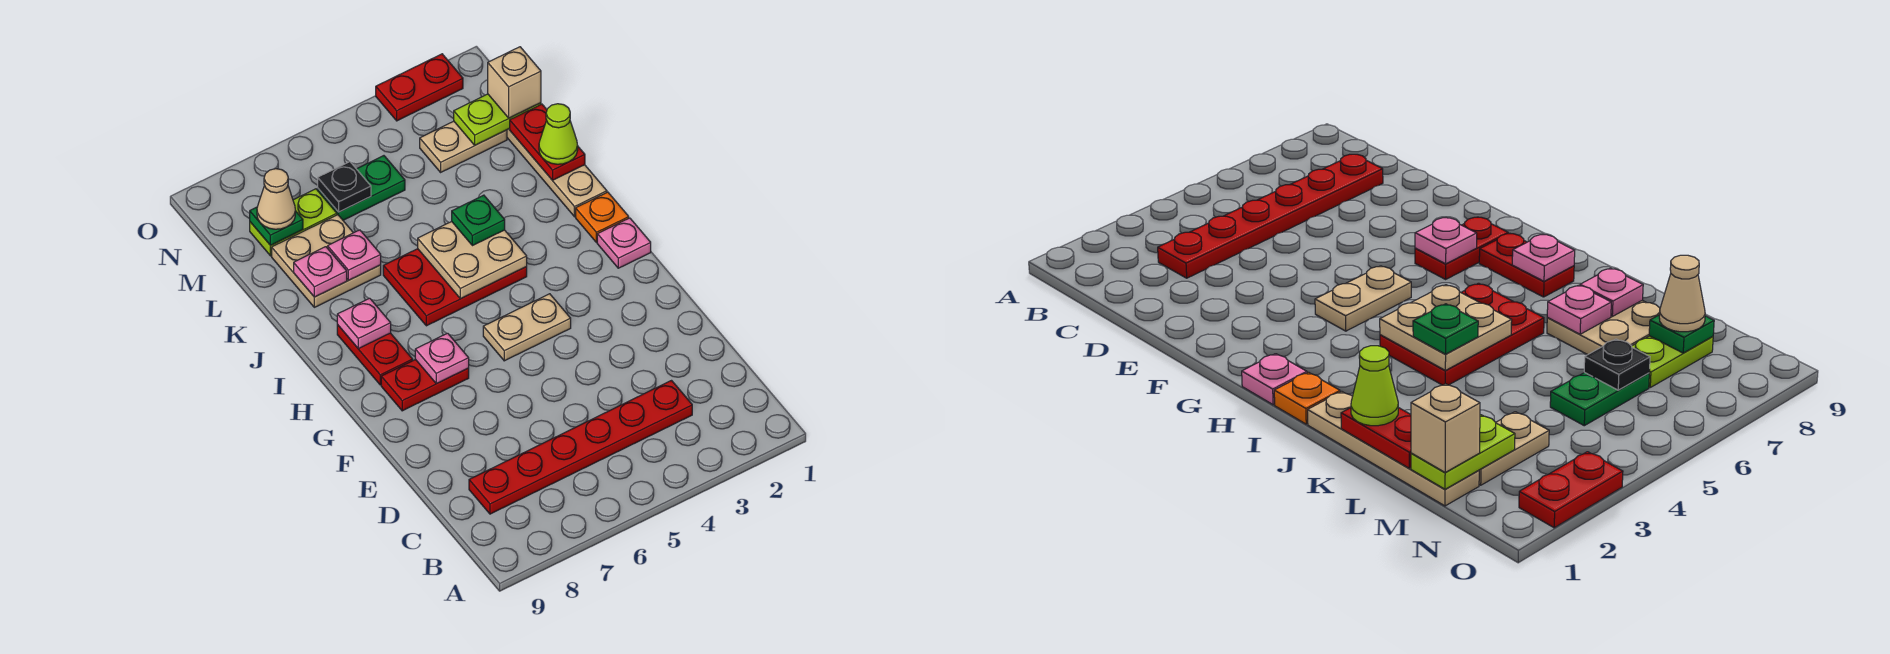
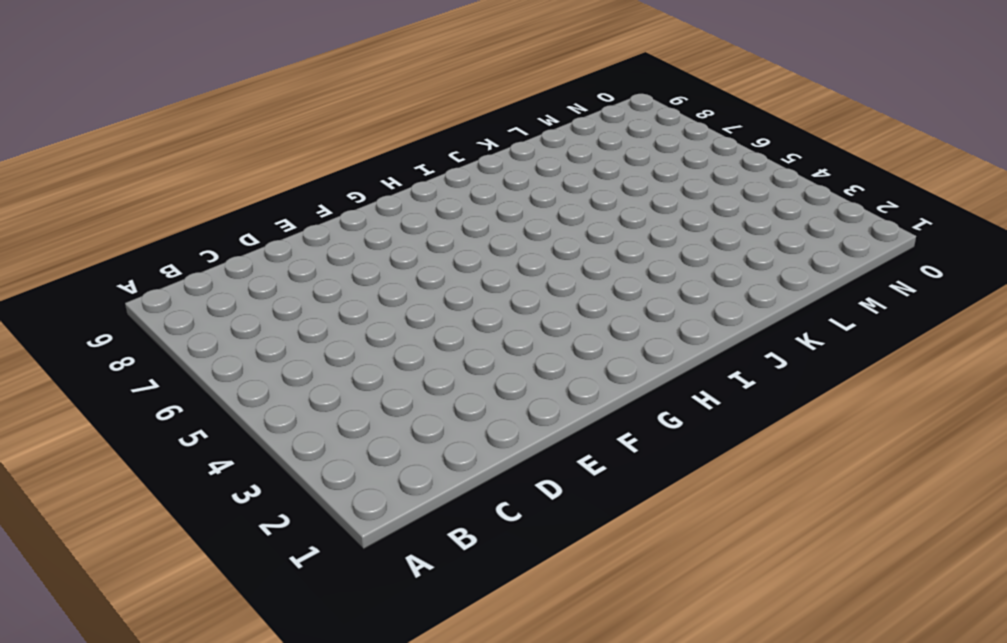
none -> red 1x6 plate [469,381,692,514]
none -> tan 1x2 plate [483,294,571,361]
none -> red 1x2 plate [381,359,469,411]

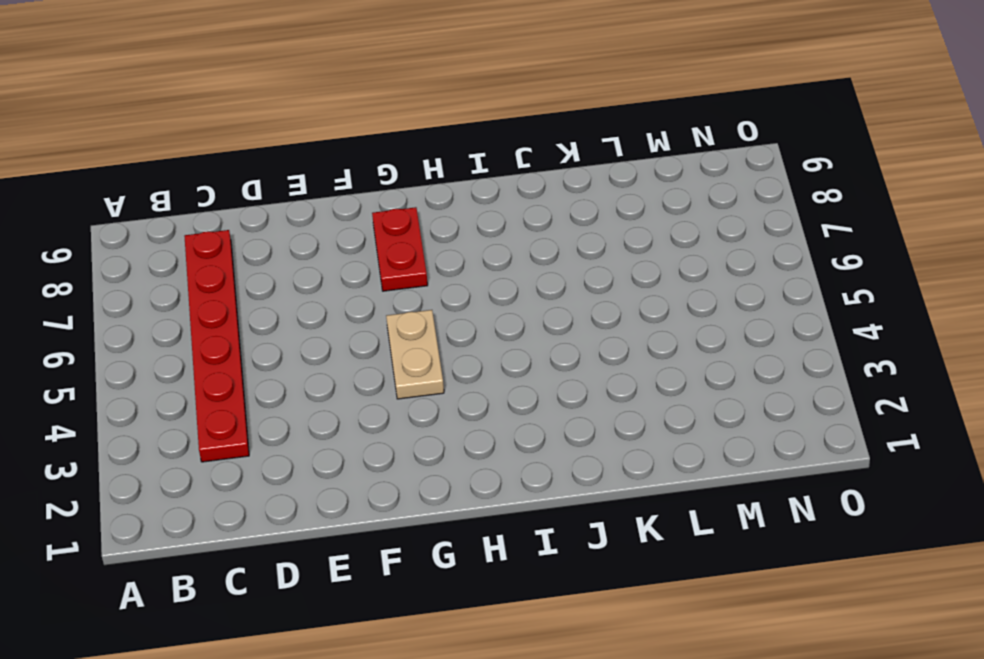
none -> pink 1x1 plate [597,218,651,268]
none -> red 1x2 plate [337,325,413,385]
none -> orange 1x1 plate [576,192,629,243]

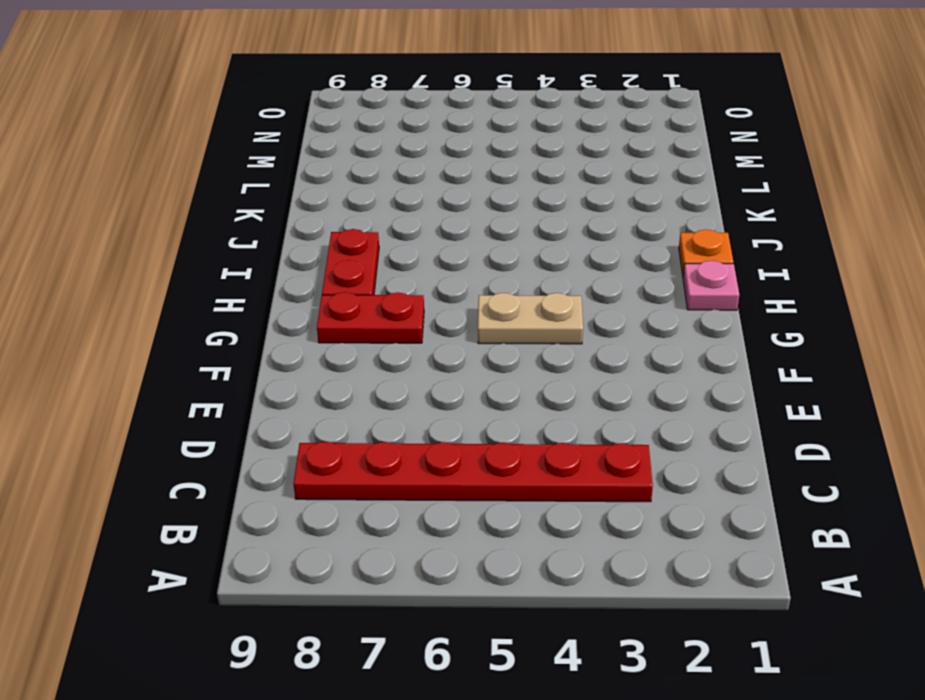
none -> red 2x3 plate [383,249,527,326]
none -> tan 1x4 plate [507,128,607,217]
none -> tan 2x2 plate [272,215,381,307]

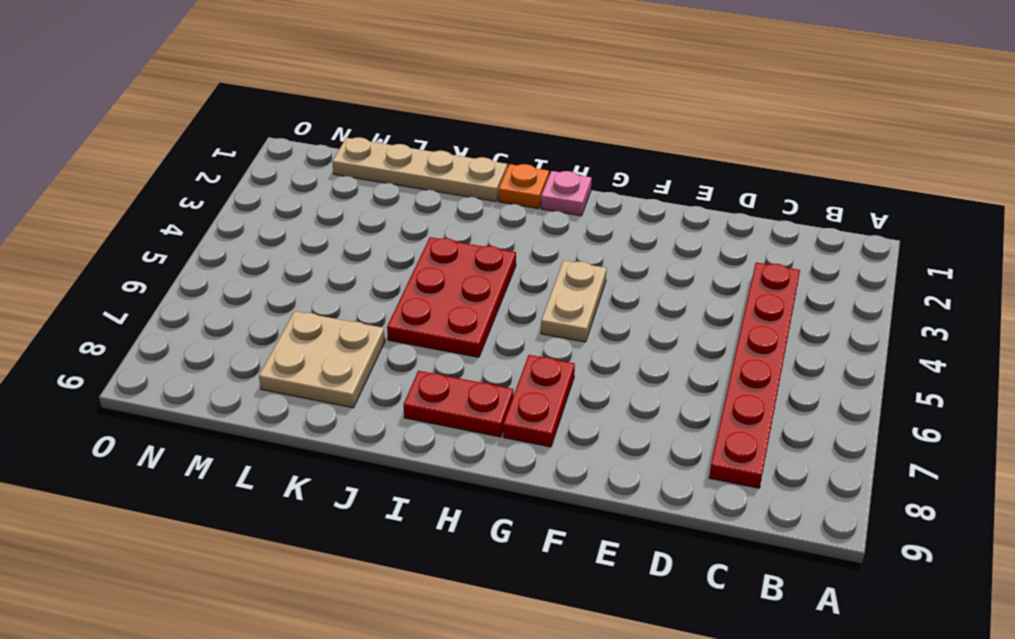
none -> tan 1x2 plate [420,121,507,172]
none -> green 1x2 plate [318,156,405,220]
none -> lime 1x2 plate [250,189,337,256]

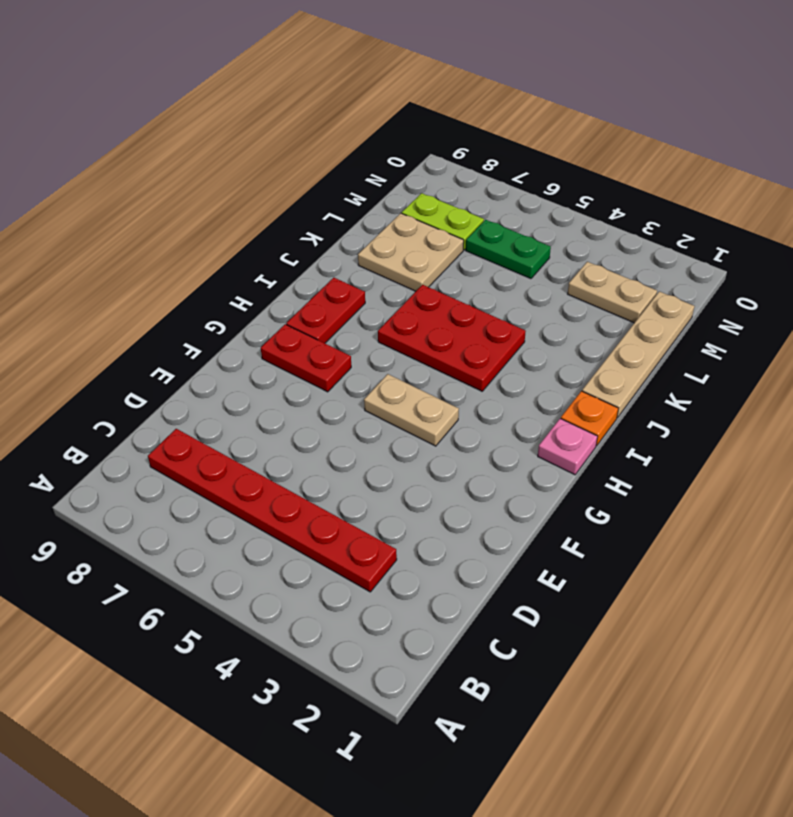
none -> red 1x2 plate [376,54,463,121]
none -> pink 1x1 plate [415,333,469,384]
none -> tan 2x2 plate [418,222,527,299]

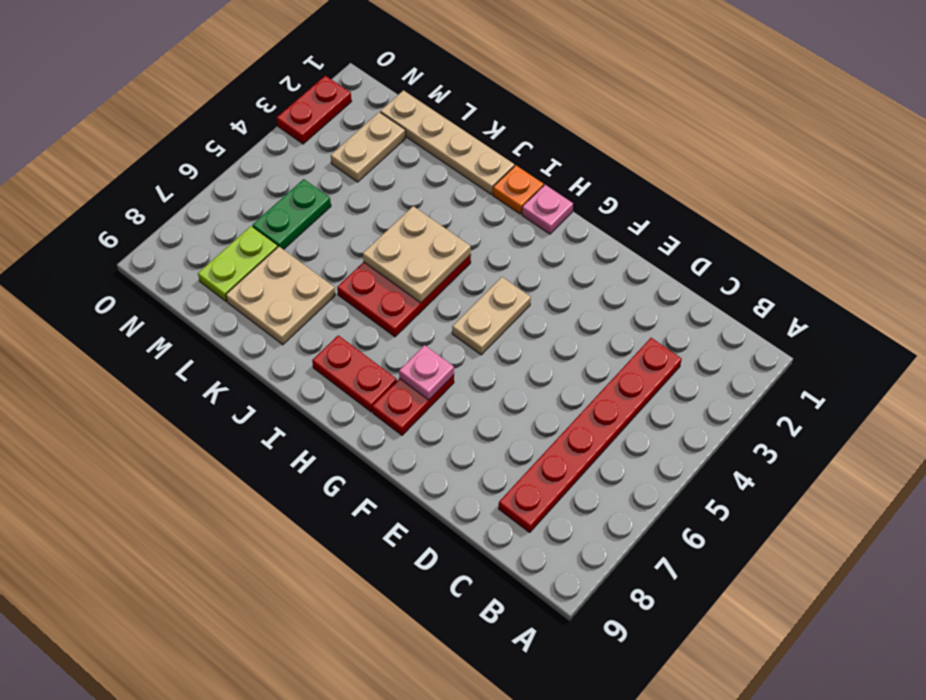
none -> pink 1x1 plate [337,298,391,349]
none -> red 1x2 plate [510,104,585,180]
none -> pink 1x1 plate [328,230,381,280]

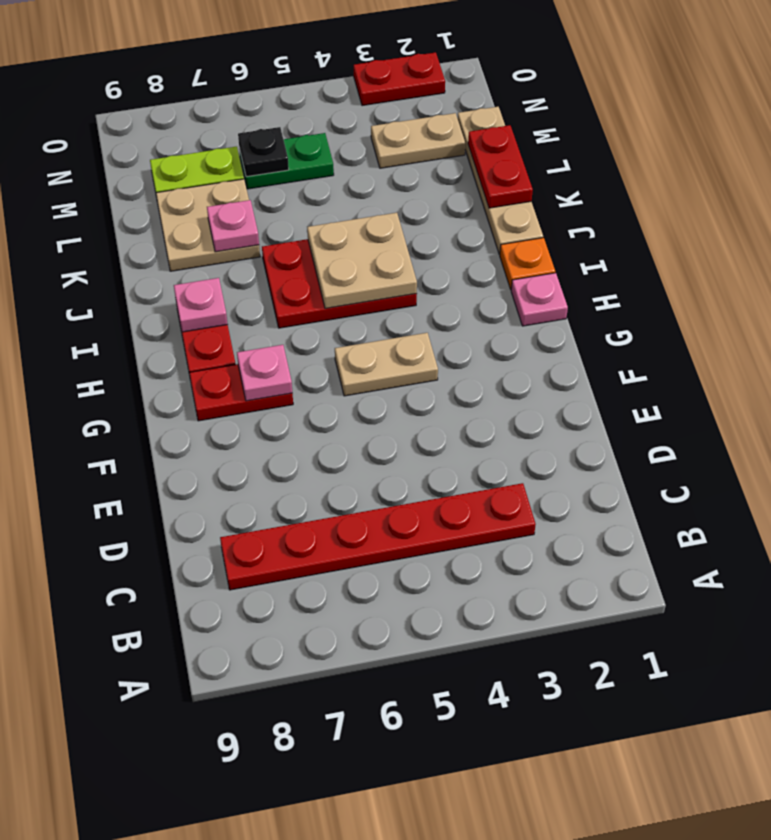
none -> pink 1x1 plate [294,247,347,297]
none -> lime 1x2 plate [454,94,541,145]
none -> green 1x1 plate [250,207,303,246]

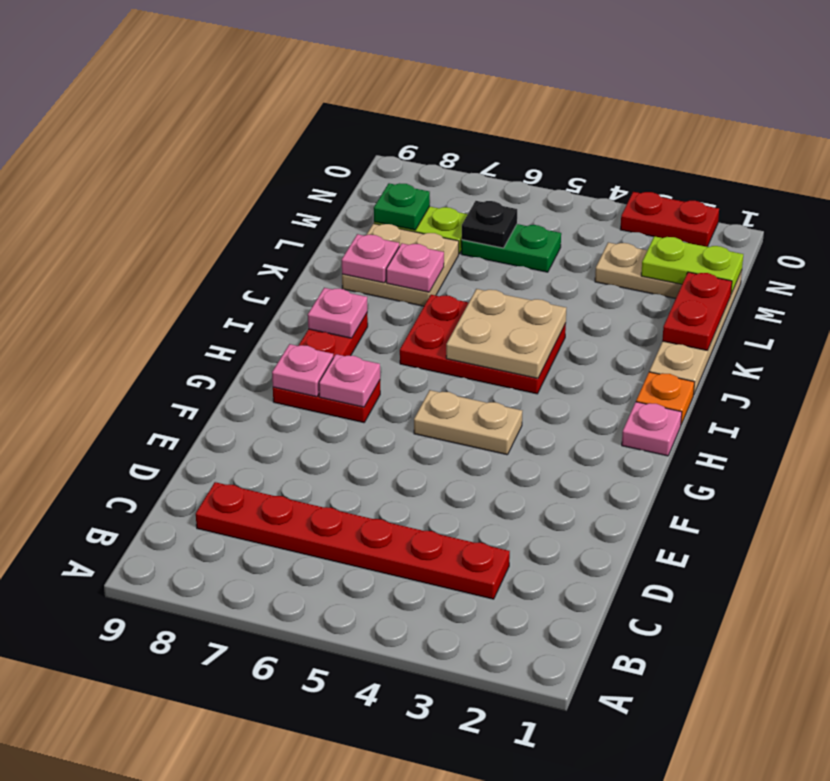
pink 1x1 plate [272,344,333,397] -> none
none -> green 1x1 plate [452,195,505,246]
none -> lime 1x1 cone [539,104,578,164]
none -> tan 1x1 brick [488,47,541,118]

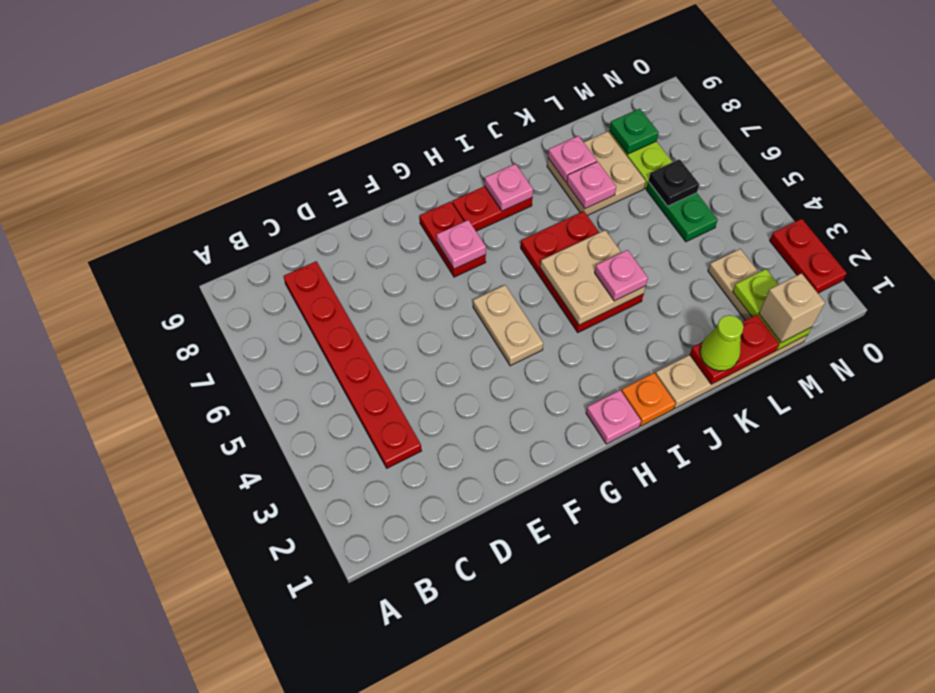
pink 1x1 plate [595,250,648,301] -> green 1x1 plate [452,195,505,246]
none -> tan 1x1 cone [257,169,295,229]

